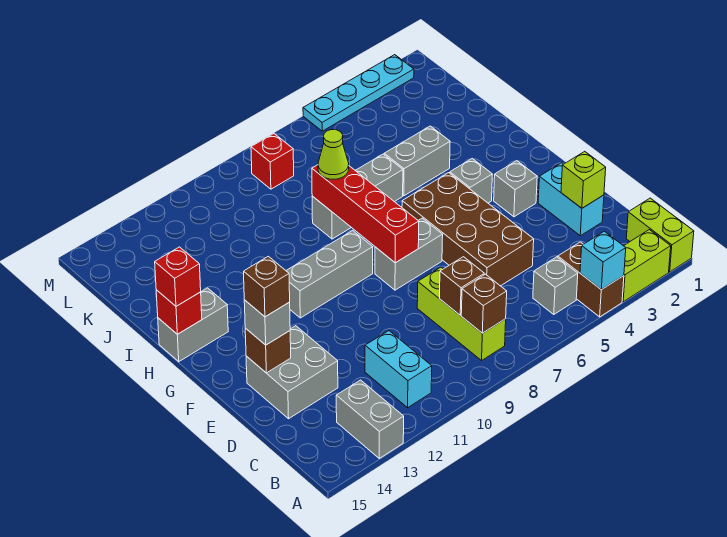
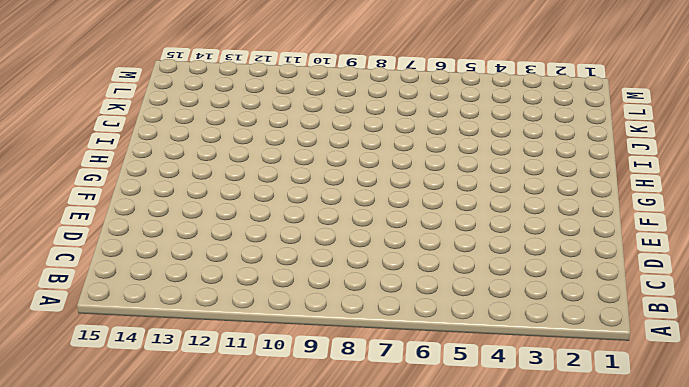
none -> lime 1x2 brick [626,198,694,272]
none -> lime 1x2 brick [622,230,671,302]
none -> brown 1x2 brick [558,242,624,317]
none -> grey 1x2 brick [336,380,404,458]

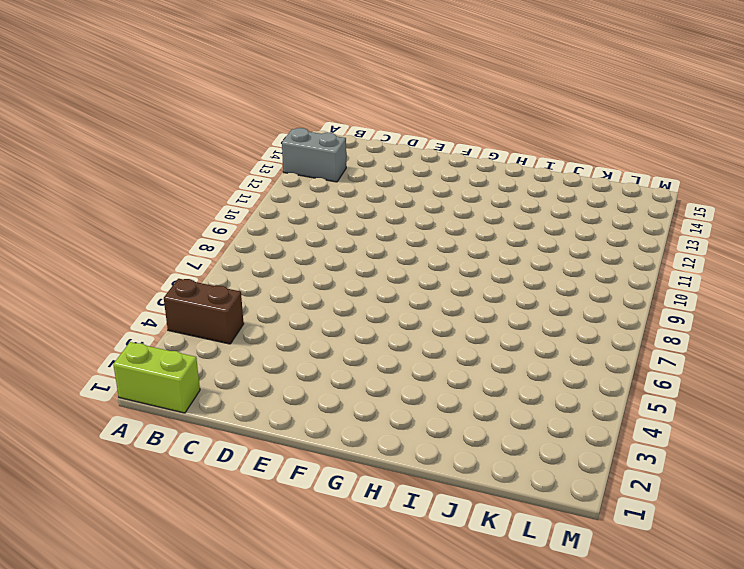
none -> lime 1x2 brick [622,230,671,302]
none -> grey 1x1 brick [533,257,578,314]
none -> lime 1x3 brick [417,267,506,360]
none -> cyan 1x2 brick [365,331,432,408]

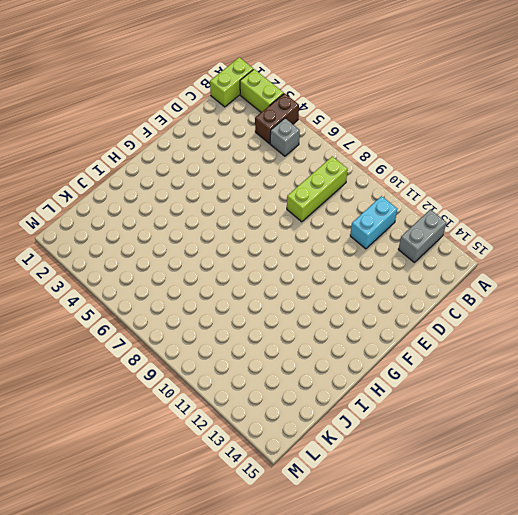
none -> cyan 1x2 brick [538,163,604,236]
none -> brown 2x4 brick [402,173,534,286]
none -> grey 2x2 brick [246,326,338,419]
none -> grey 1x1 brick [494,161,537,217]

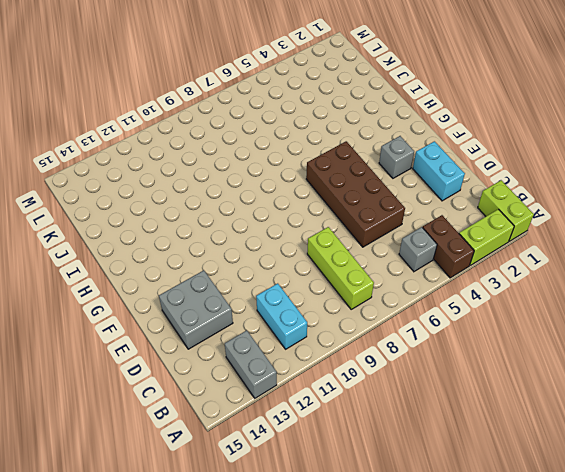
none -> grey 1x2 brick [375,218,443,290]
none -> grey 1x1 brick [450,159,492,203]
none -> grey 1x3 brick [286,231,373,318]
none -> grey 1x2 brick [158,288,228,362]

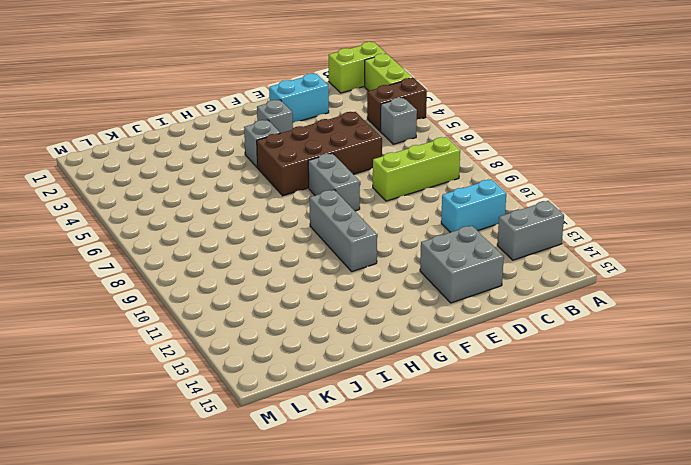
none -> grey 1x2 brick [158,288,228,362]
none -> grey 1x2 brick [384,126,450,196]
none -> grey 1x3 brick [312,154,403,239]
none -> red 1x1 brick [251,134,294,189]

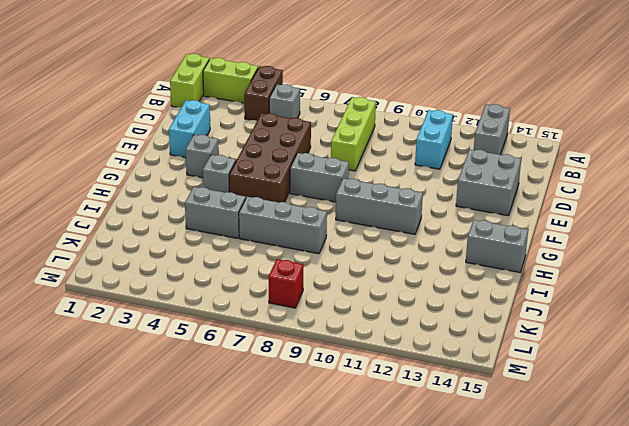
none -> cyan 1x4 plate [303,55,414,131]
none -> cyan 1x1 brick [580,231,626,290]
none -> brown 1x1 brick [461,274,507,333]
none -> brown 1x1 brick [439,257,484,315]

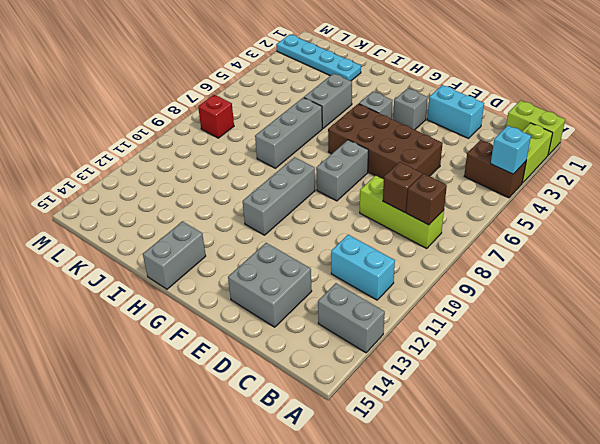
cyan 1x4 plate [276,34,361,81] -> cyan 1x4 plate turned to [303,55,414,131]
none -> grey 1x1 brick [533,257,578,314]
none -> lime 1x1 brick [561,151,606,208]
none -> brown 1x1 brick [245,328,291,373]
none -> red 1x4 brick [312,165,419,263]

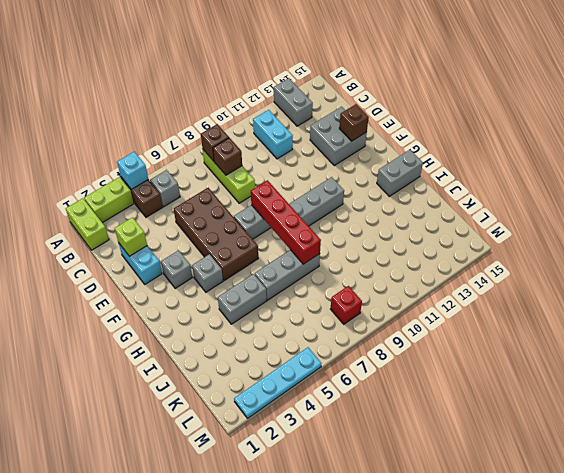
none -> red 1x1 brick [156,290,202,334]
none -> grey 1x1 brick [244,300,290,345]
none -> red 1x1 brick [155,247,201,306]
none -> lime 1x1 cone [318,130,349,179]

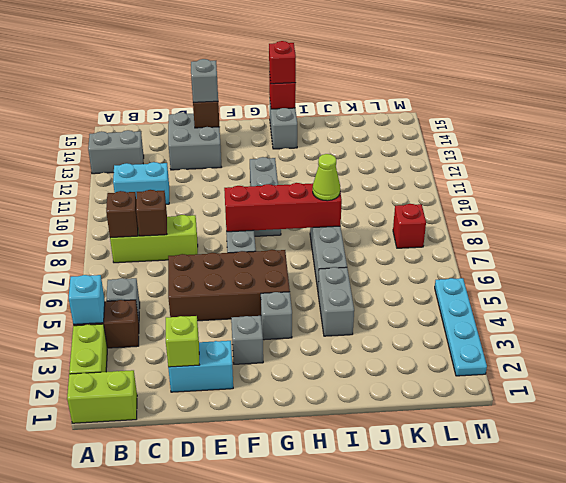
none -> brown 1x1 brick [244,256,290,317]

